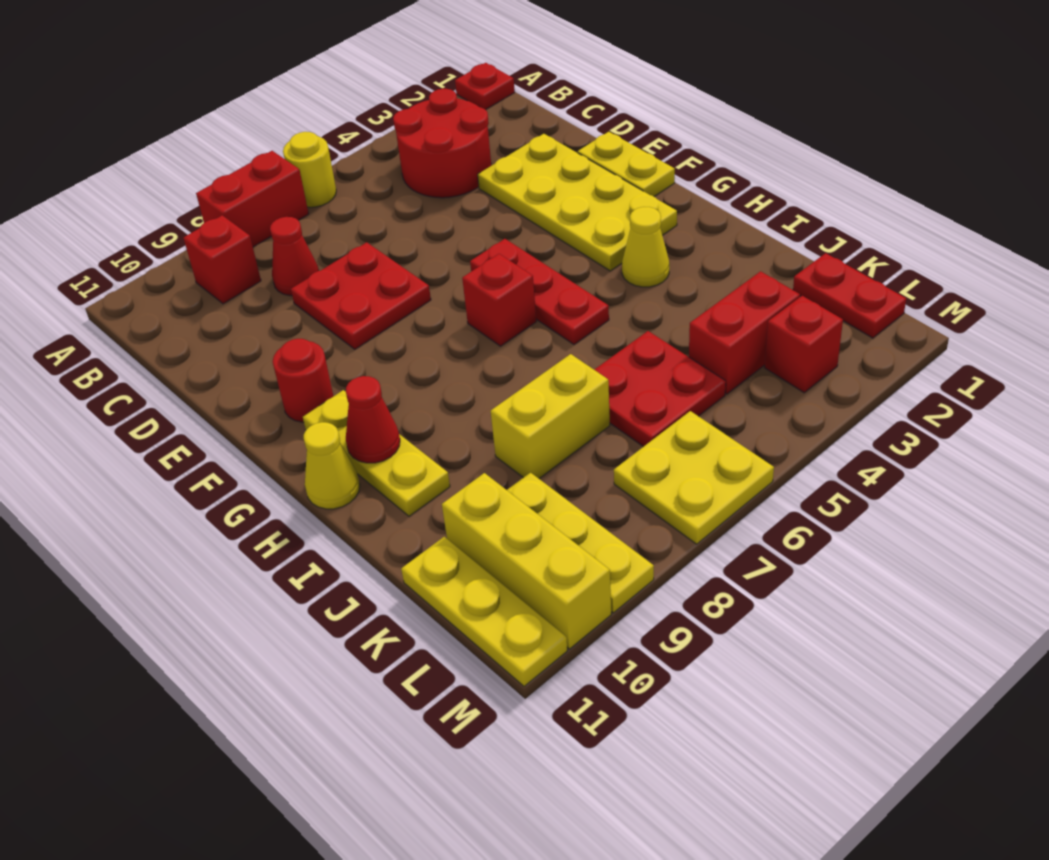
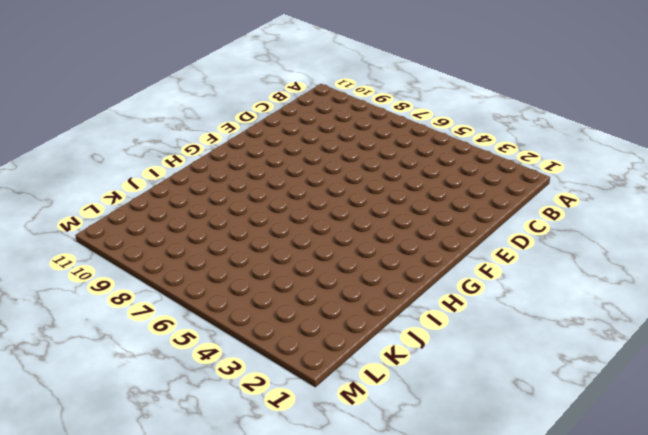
none -> red 1x1 plate [455,63,515,110]
none -> yellow 1x1 round brick [283,132,336,207]
none -> red 1x2 brick [196,151,309,247]

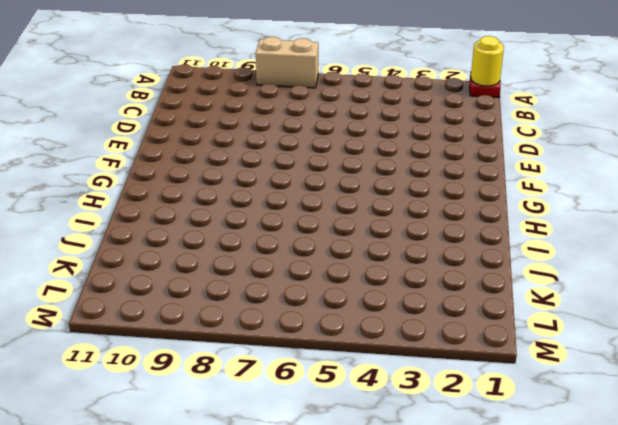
yellow 1x1 round brick [471,36,504,86] -> yellow 1x1 round brick moved to [283,132,336,207]
tan 1x2 brick [256,37,318,88] -> red 1x2 brick [196,151,309,247]
none -> red 2x2 round brick [393,89,491,198]
none -> red 1x1 brick [184,215,261,304]
none -> red 1x1 cone [270,217,319,296]

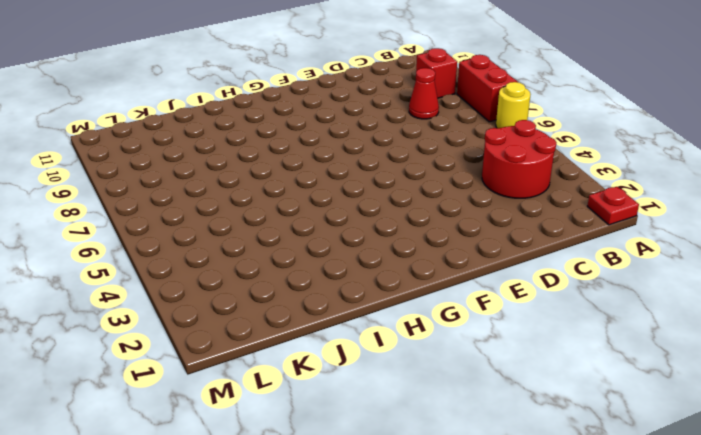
none -> yellow 2x4 plate [478,134,677,271]
none -> red 2x2 plate [291,242,431,349]
none -> yellow 1x2 plate [578,132,675,196]

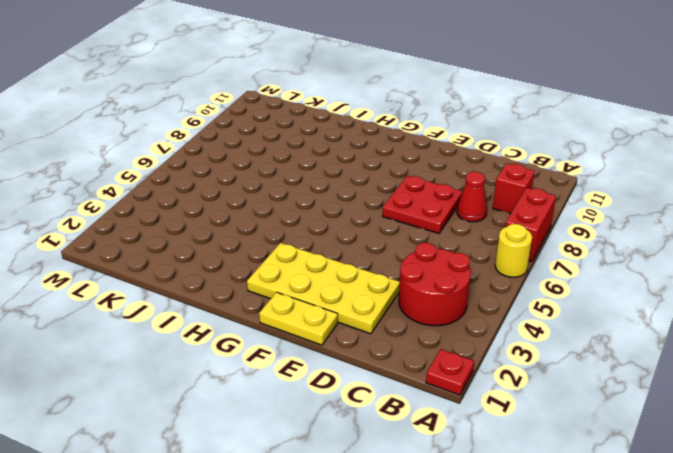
none -> red 1x3 plate [470,239,609,345]
none -> red 1x1 round brick [273,339,333,422]
none -> red 1x1 brick [462,254,536,346]

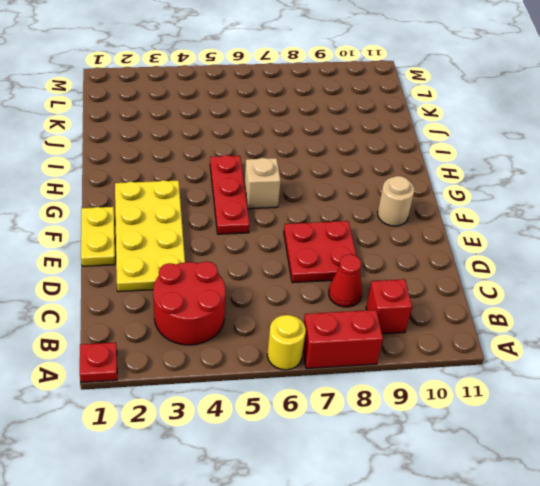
tan 1x1 round brick [378,176,414,226] -> red 1x1 round brick [273,339,333,422]
tan 1x1 brick [244,158,280,209] -> red 1x1 brick [462,254,536,346]
none -> yellow 1x3 plate [303,390,450,516]
none -> yellow 1x1 cone [622,207,669,287]
none -> yellow 1x1 cone [304,422,360,509]

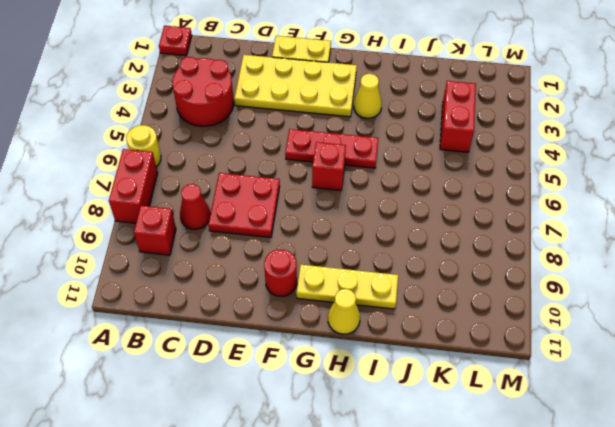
none -> red 2x2 plate [594,331,726,447]
none -> yellow 1x2 brick [491,354,610,478]
none -> red 1x2 plate [793,253,906,338]

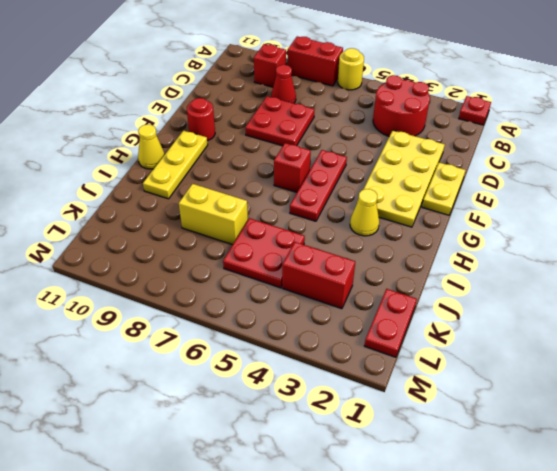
none -> yellow 1x3 plate [507,473,654,613]
none -> yellow 1x3 brick [442,473,611,649]
none -> yellow 1x3 plate [401,537,567,686]

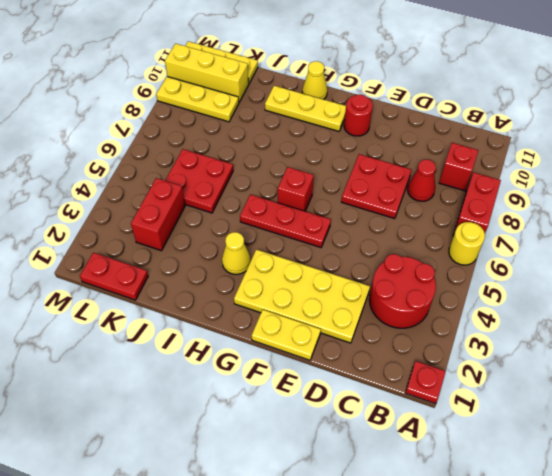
none -> yellow 1x2 brick [491,354,610,478]
none -> red 1x1 brick [765,296,843,393]
none -> yellow 2x2 plate [614,411,774,544]

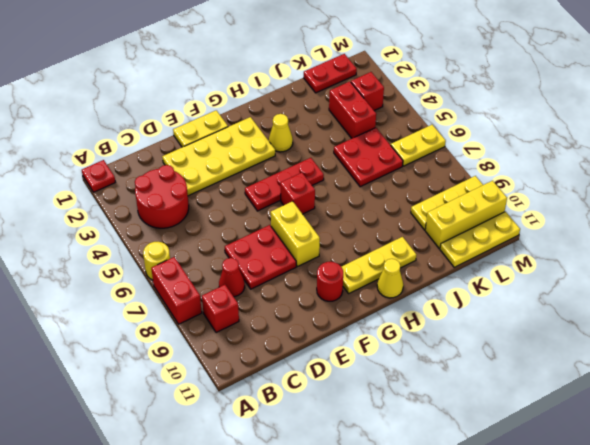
yellow 1x2 brick [271,201,320,267] -> yellow 1x2 brick moved to [491,354,610,478]
yellow 1x2 plate [391,125,446,166] -> yellow 2x2 plate [614,411,774,544]
none -> red 1x1 cone [346,376,400,463]

